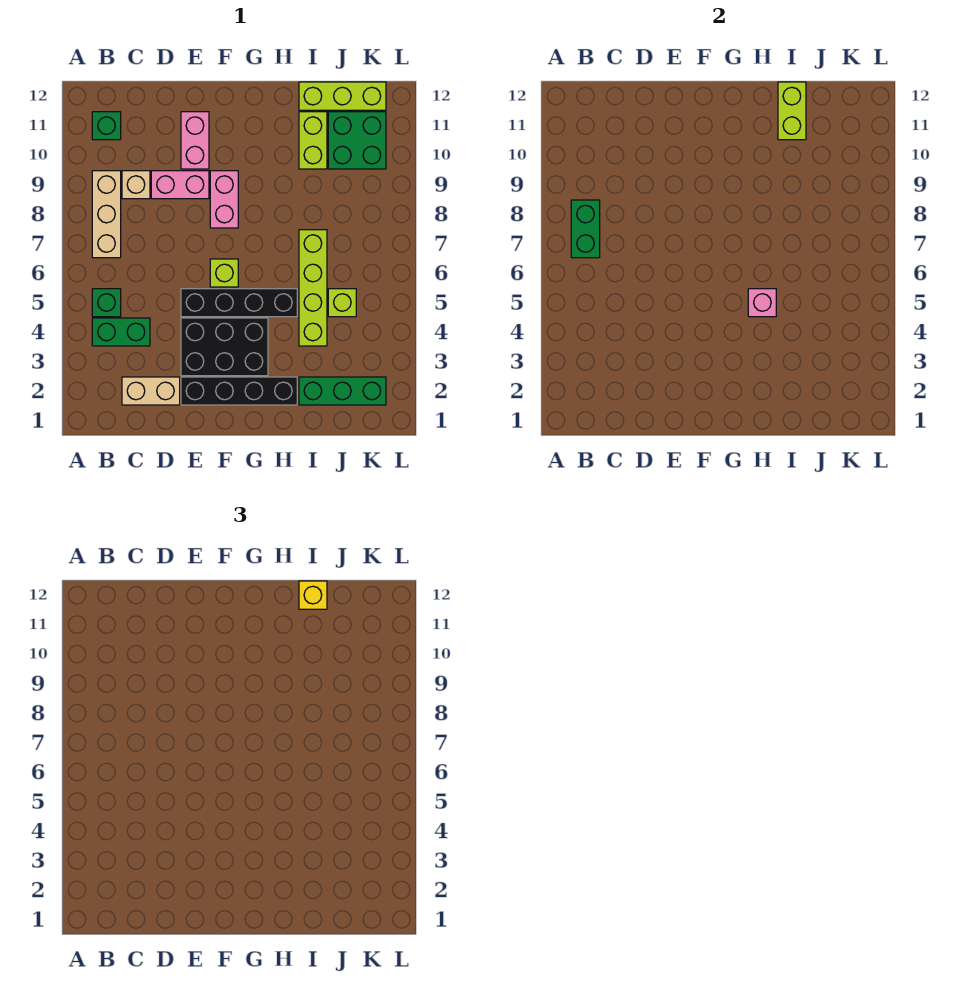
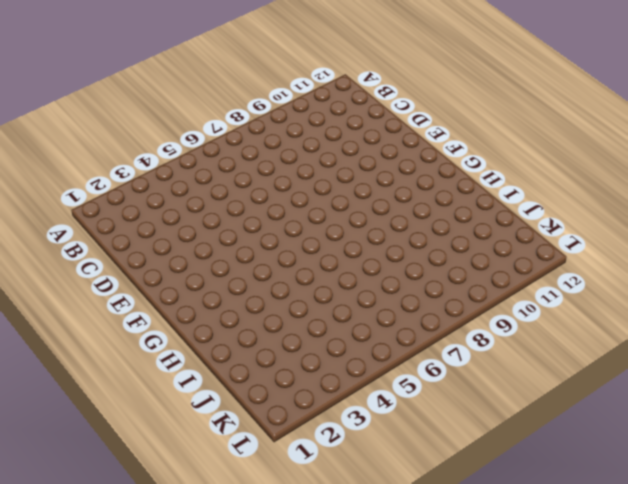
none -> green 1x2 brick [92,318,150,346]
none -> green 1x1 brick [92,289,121,317]
none -> tan 1x3 brick [92,171,121,258]

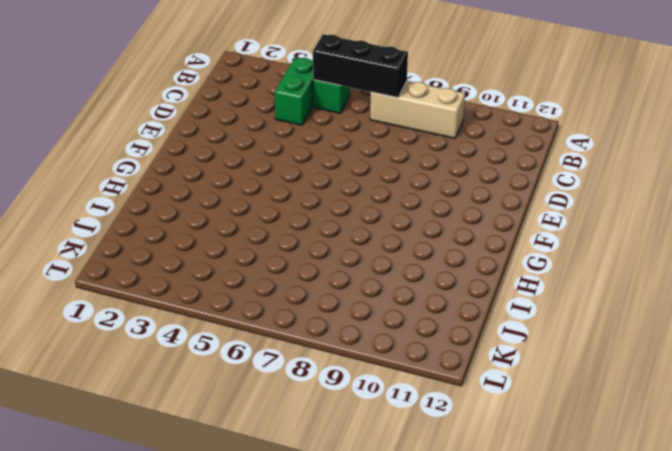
black 1x3 brick [313,34,408,98] -> green 1x2 brick [571,200,600,258]
none -> green 1x1 brick [92,112,121,140]
none -> tan 1x2 brick [122,377,180,405]
none -> tan 1x1 brick [122,171,150,199]

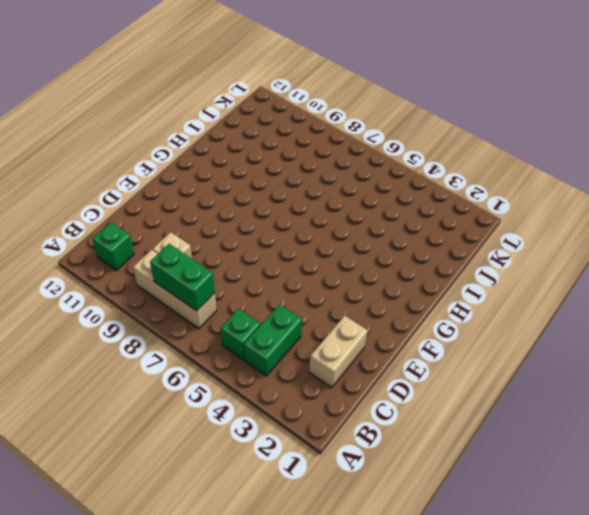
none -> pink 1x2 brick [151,171,209,199]
none -> black 1x4 brick [181,377,297,405]
none -> black 2x3 brick [181,318,268,376]

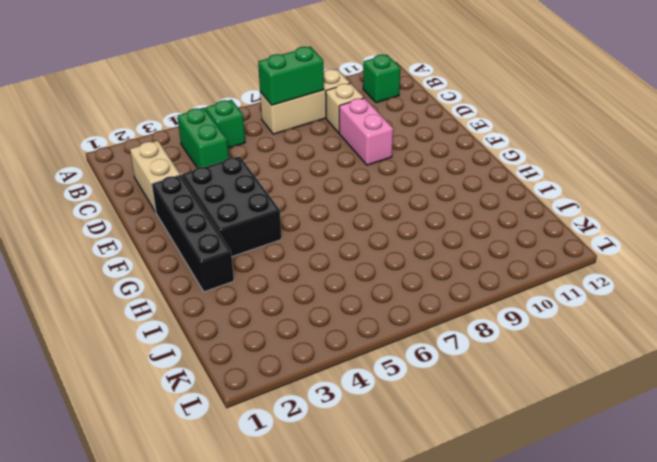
none -> black 1x4 brick [181,289,297,317]
none -> pink 1x2 brick [181,112,209,169]
none -> lime 1x1 brick [210,259,238,287]

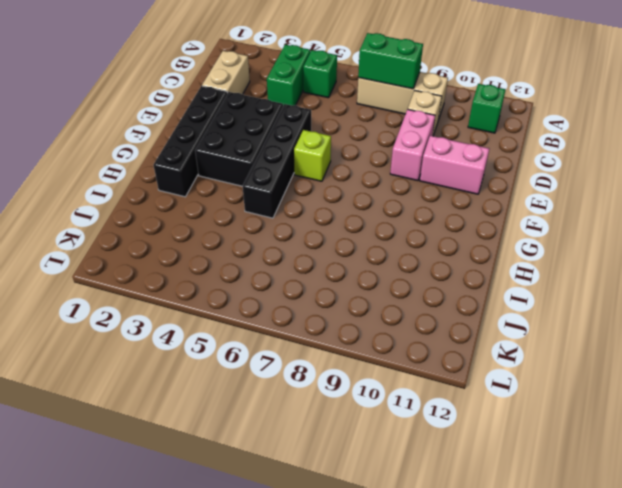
none -> pink 1x2 brick [210,171,238,228]
none -> green 1x3 brick [299,377,386,405]
none -> lime 1x4 brick [299,230,327,346]

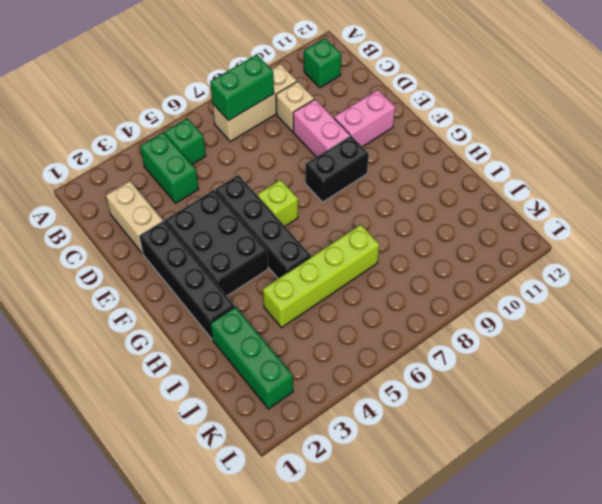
black 1x2 brick [306,136,369,202] -> pink 1x2 brick [210,171,238,228]
none -> lime 1x2 brick [299,112,327,169]
none -> lime 1x3 brick [299,82,386,110]
none -> lime 1x1 brick [328,289,356,317]

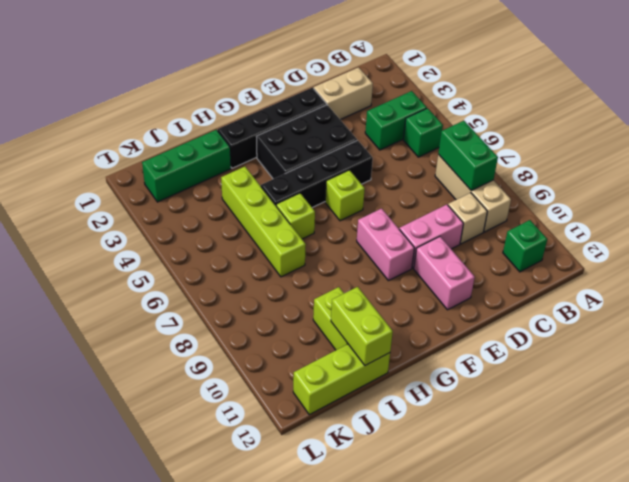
lime 1x1 brick [276,193,315,239] -> lime 1x1 brick moved to [328,289,356,317]
none -> green 2x2 brick [328,112,386,169]
none -> pink 1x1 brick [748,289,776,317]
none -> yellow 1x1 brick [299,581,327,609]

